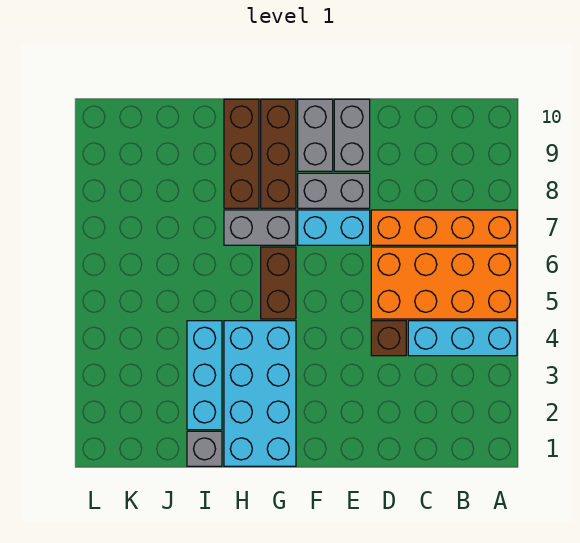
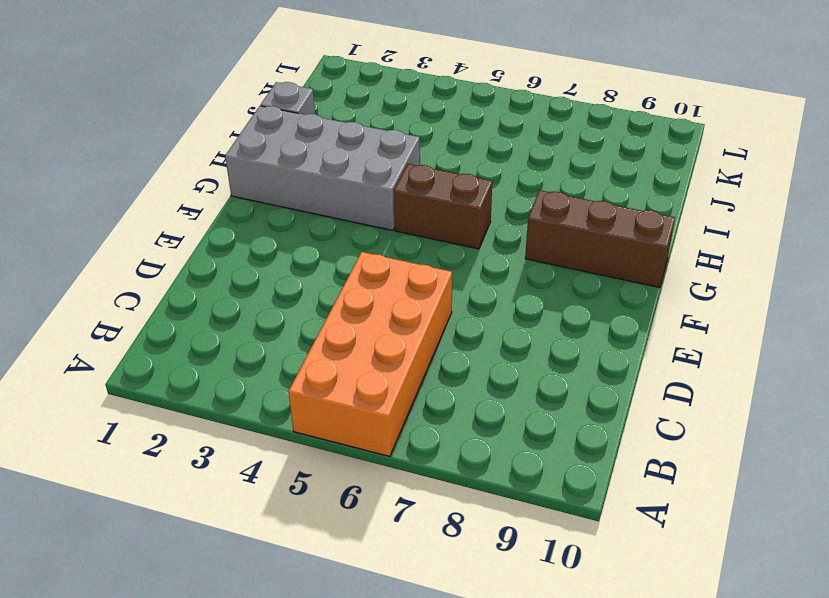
grey 2x4 brick [225,106,420,230] -> cyan 2x4 brick [224,321,296,466]
none -> cyan 1x3 brick [408,321,517,356]
none -> orange 1x4 brick [371,210,517,245]
none -> brown 1x1 brick [371,321,406,356]

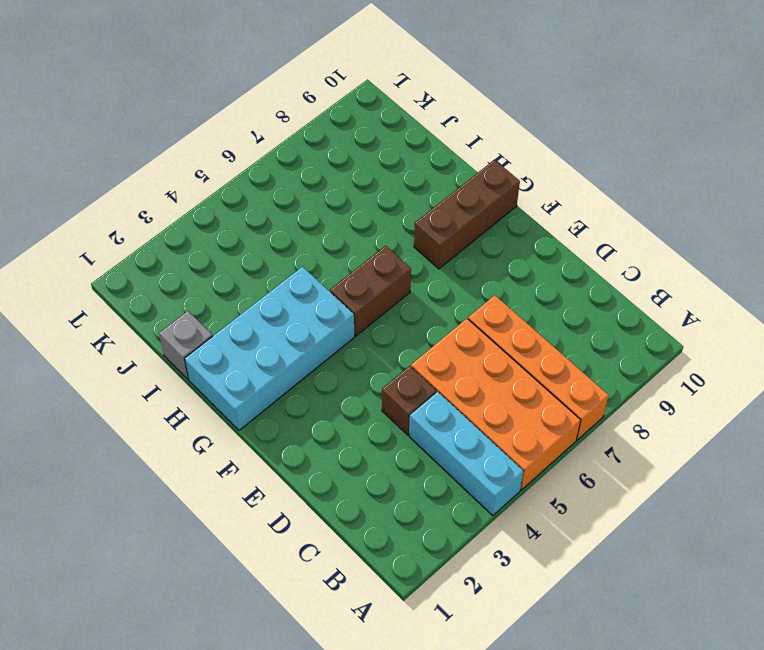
none -> cyan 1x2 brick [298,210,370,245]
none -> grey 1x2 brick [298,173,370,208]
none -> grey 1x2 brick [334,99,370,171]

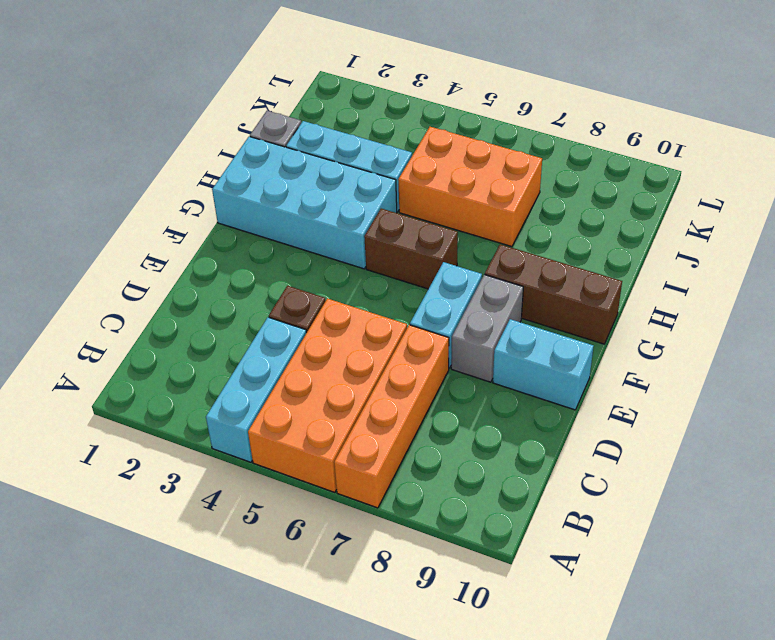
cyan 1x2 brick [493,319,594,410] -> grey 1x2 brick [334,99,370,171]
orange 2x3 brick [398,127,542,247] -> none
none -> grey 1x2 brick [298,99,333,171]
none -> grey 1x2 brick [224,210,296,245]
none -> brown 1x3 brick [224,99,259,208]

